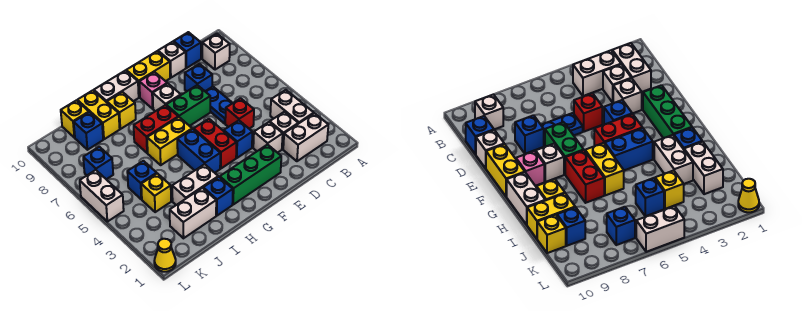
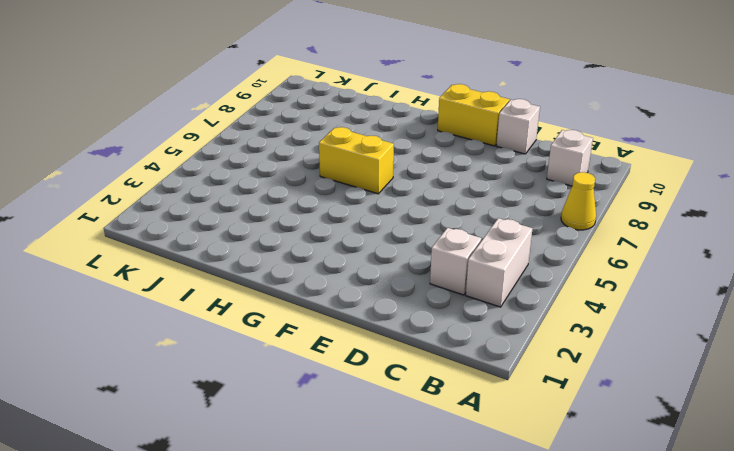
yellow 1x1 cone [561,172,596,230] -> yellow 1x1 cone moved to [154,239,176,272]
none -> white 1x2 brick [283,113,328,161]
none -> blue 1x1 brick [174,32,201,68]
none -> white 1x1 brick [253,122,283,153]
none -> red 1x1 brick [225,98,254,129]

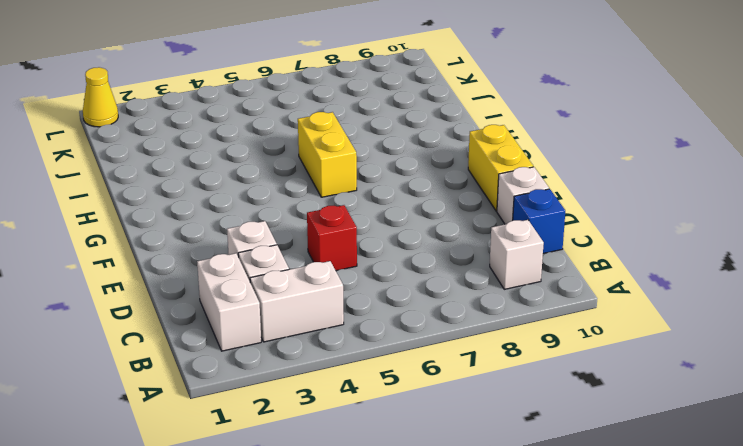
none -> blue 1x2 plate [205,87,232,124]
none -> blue 1x1 brick [185,64,212,91]
none -> green 1x3 brick [220,144,281,204]
none -> blue 1x1 brick [224,120,252,158]

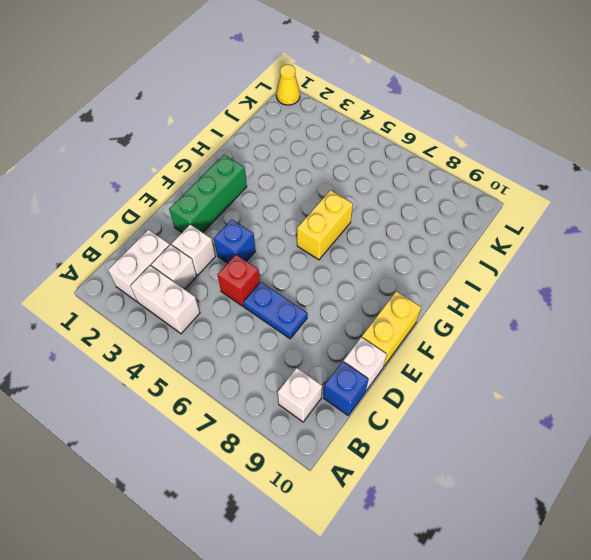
none -> blue 1x1 brick [185,64,212,91]
none -> green 1x2 brick [166,85,210,126]
none -> red 1x2 brick [194,119,237,169]
none -> white 1x1 brick [153,84,181,111]

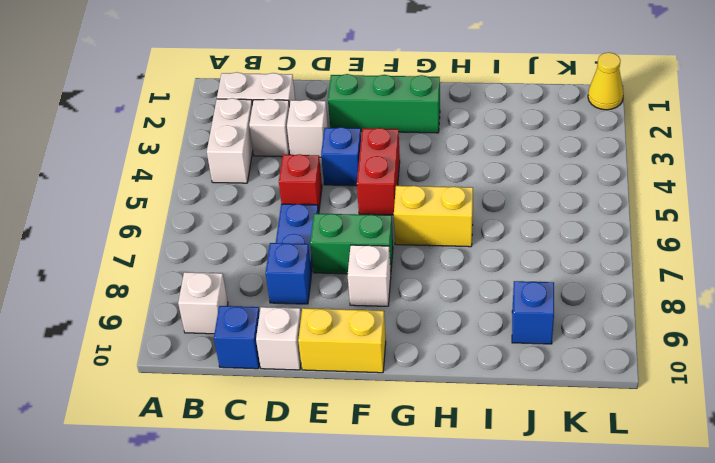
none -> pink 1x1 brick [139,72,167,109]
none -> blue 1x2 brick [177,129,220,173]
none -> red 1x2 brick [134,105,178,153]
none -> white 1x2 brick [94,71,139,102]

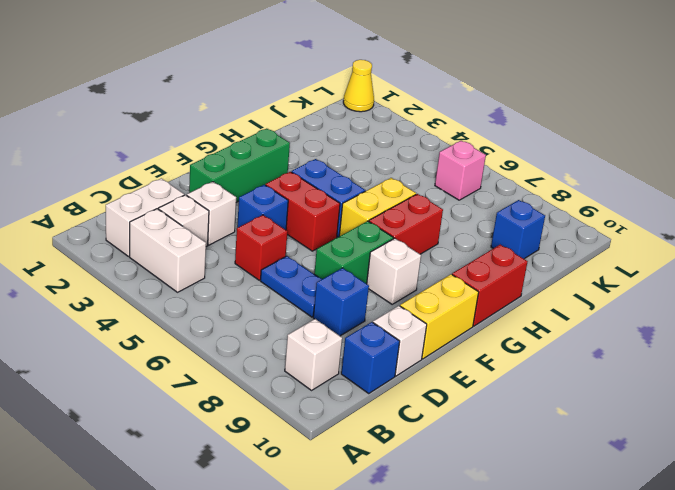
red 1x2 brick [452,245,528,326] -> white 1x2 brick [94,71,139,102]
pink 1x1 brick [435,141,486,200] -> pink 1x1 brick moved to [139,72,167,109]
none -> blue 1x1 brick [203,177,233,216]
none -> white 1x2 brick [172,164,218,205]
none -> yellow 1x1 brick [107,92,136,129]
none -> white 1x2 brick [170,188,216,238]

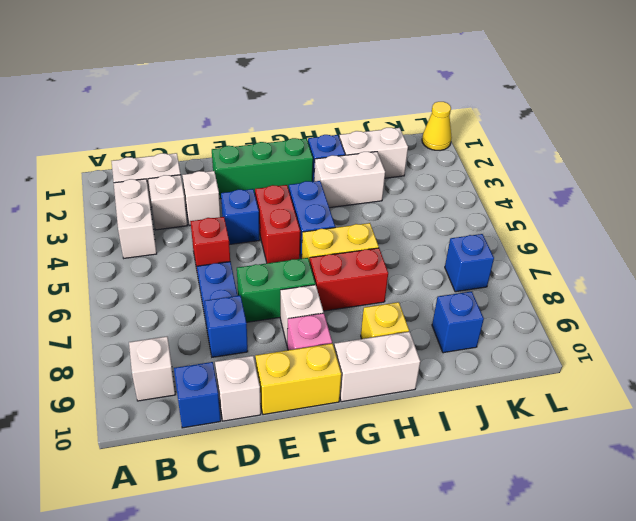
none -> yellow 1x2 brick [77,90,120,139]
none -> yellow 1x1 brick [141,173,171,212]
none -> blue 1x1 brick [127,161,157,199]
none -> yellow 1x1 brick [61,100,89,138]

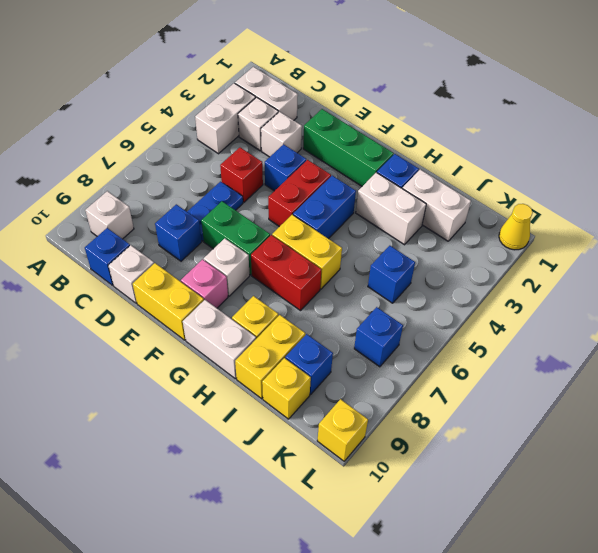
yellow 1x1 brick [317,399,368,461] -> yellow 1x1 brick moved to [141,173,171,212]
none -> white 1x2 brick [80,170,124,222]

